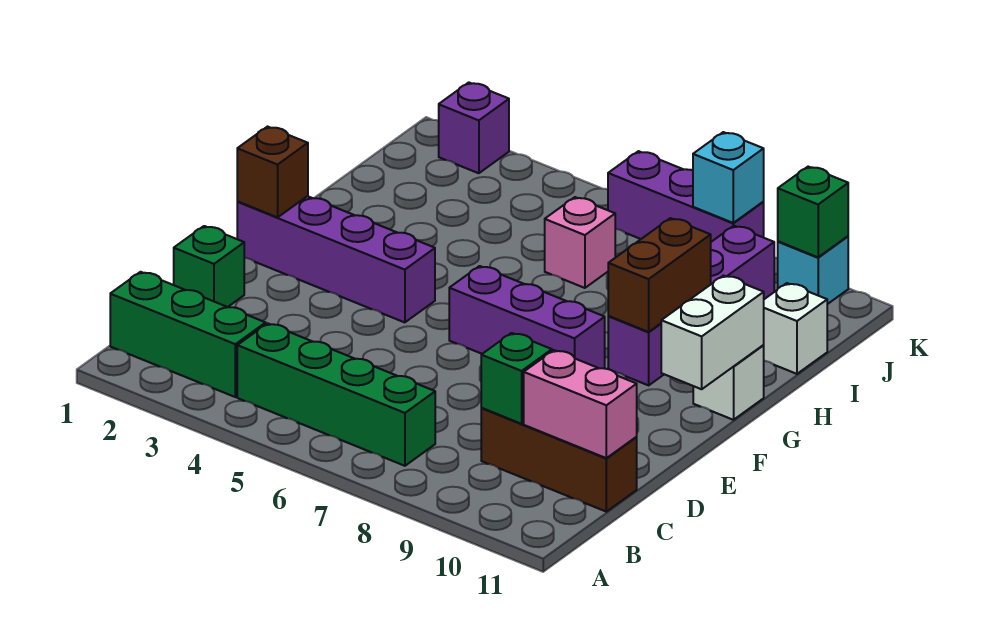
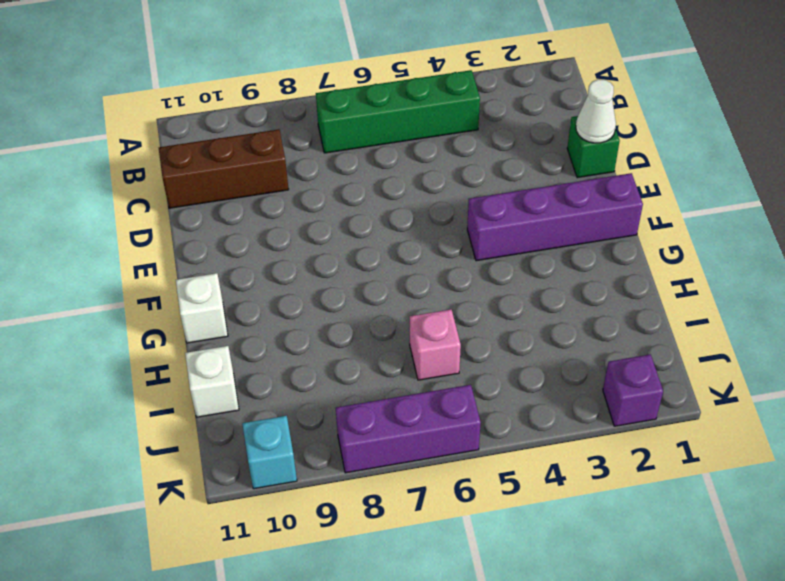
white 1x1 cone [576,79,616,143] -> none
none -> green 1x3 brick [110,272,266,397]
none -> purple 1x3 brick [449,266,605,369]
none -> purple 1x4 brick [608,226,774,385]

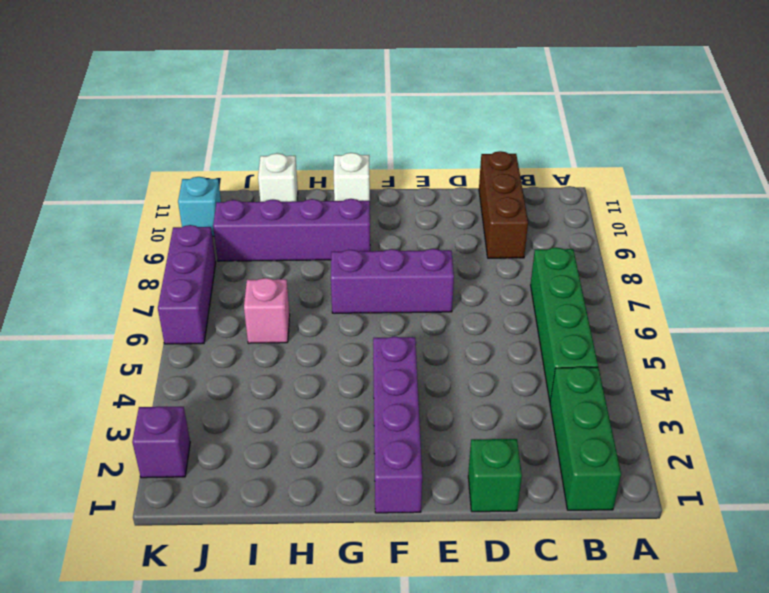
purple 1x3 brick [331,249,454,313] -> purple 1x3 brick turned to [449,266,605,369]
none -> green 1x1 brick [481,333,552,424]
none -> pink 1x2 brick [524,350,637,458]
none -> brown 1x1 brick [237,127,308,217]

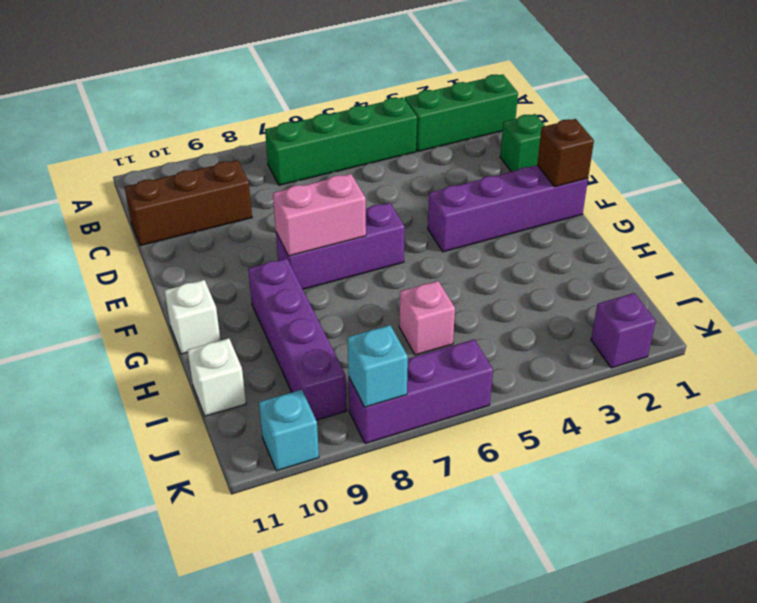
pink 1x2 brick [273,174,366,256] -> pink 1x2 brick moved to [524,350,637,458]
none -> green 1x1 brick [481,333,552,424]
none -> white 1x2 brick [661,276,764,389]
none -> brown 1x2 brick [608,218,711,332]

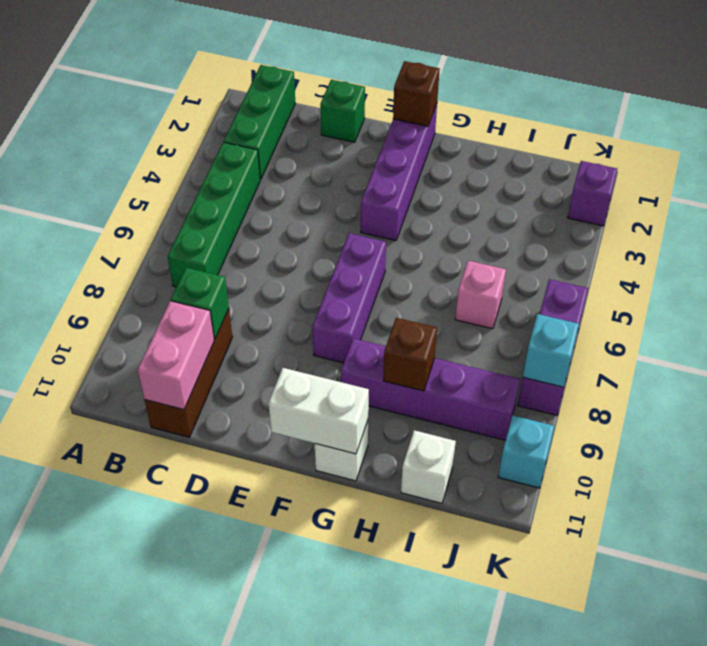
brown 1x1 brick [383,318,437,391] -> brown 1x2 brick [608,218,711,332]
none -> green 1x1 brick [778,167,848,257]

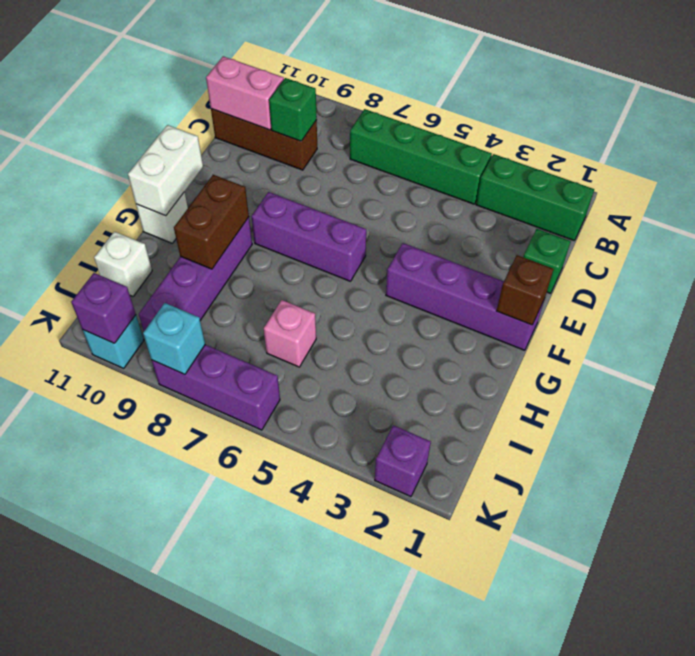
purple 1x1 brick [71,273,136,343] -> green 1x1 brick [778,167,848,257]

